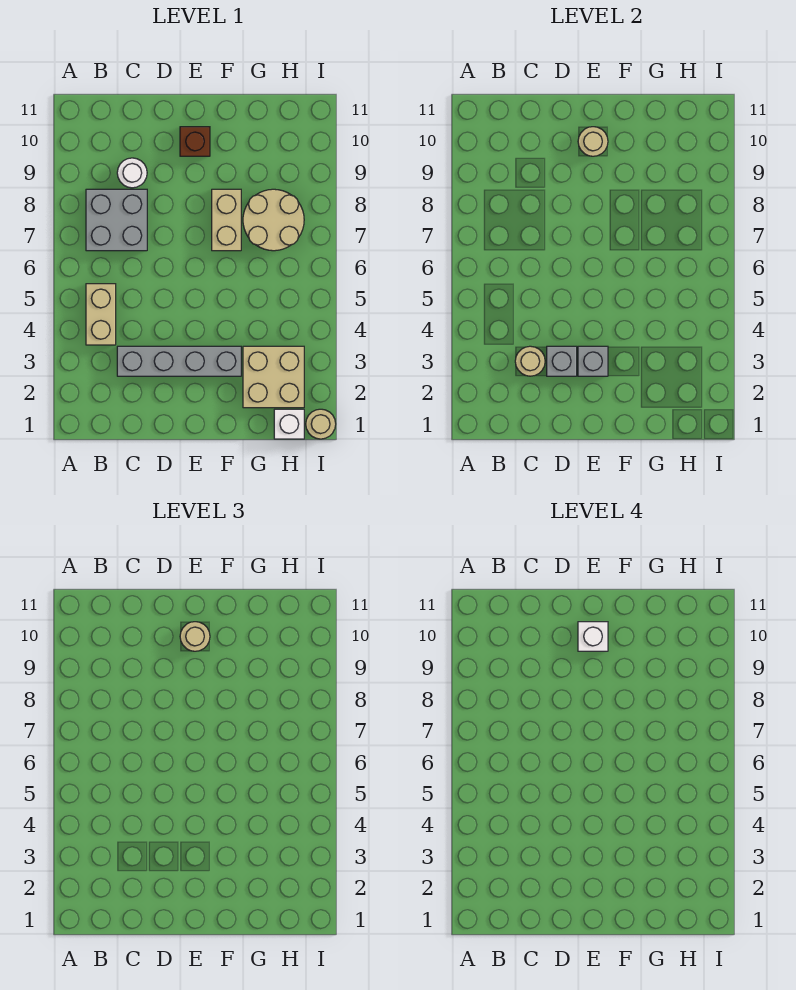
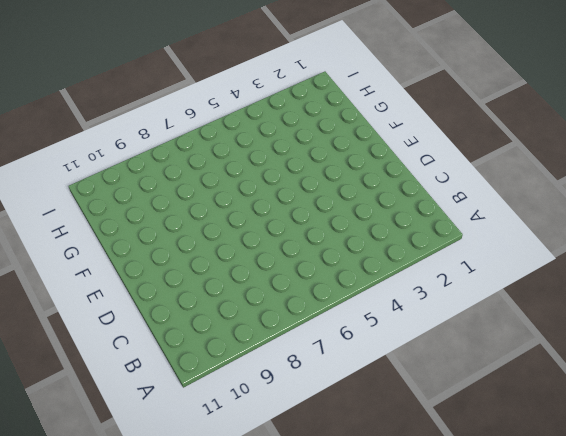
none -> tan 1x2 brick [86,284,116,345]
none -> grey 2x2 brick [86,189,147,251]
none -> grey 1x4 brick [117,346,241,376]

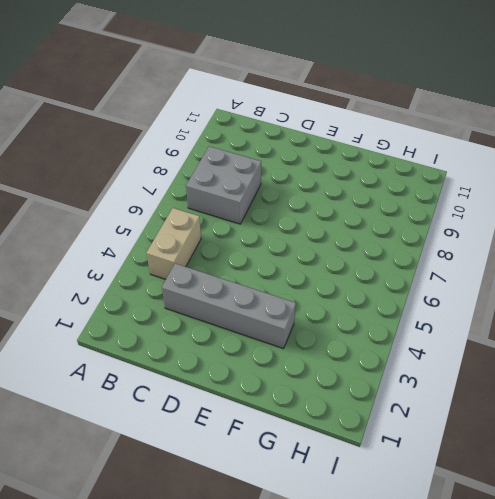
none -> white 1x1 round brick [117,158,147,188]
none -> brown 1x1 brick [180,127,210,156]
none -> tan 1x2 brick [212,189,241,251]

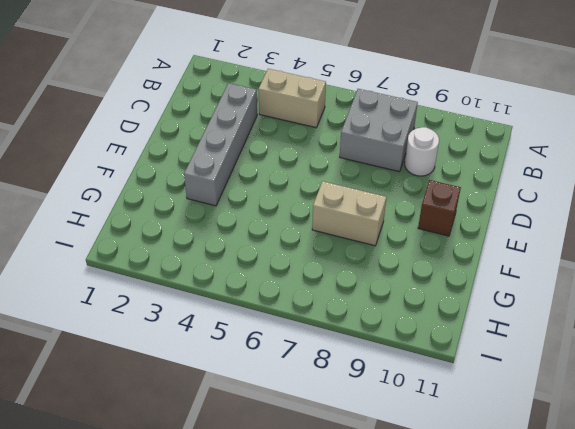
none -> tan 2x2 brick [243,346,304,408]
none -> tan 2x2 round brick [243,189,304,251]
none -> white 1x1 brick [274,409,304,439]

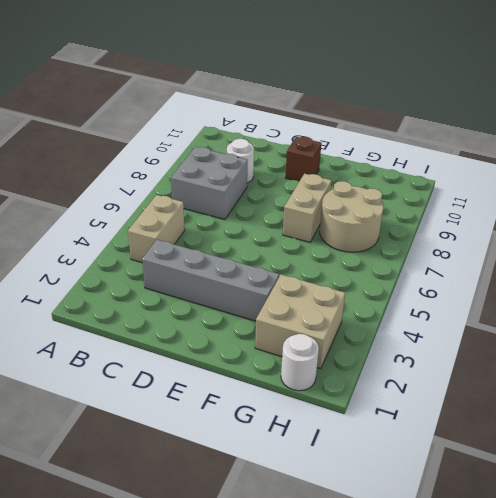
white 1x1 round brick [281,334,319,391] -> white 1x1 brick [274,409,304,439]
none -> tan 1x1 round brick [306,409,336,439]
none -> tan 1x1 round brick [515,346,545,376]
none -> grey 1x1 brick [547,346,577,376]

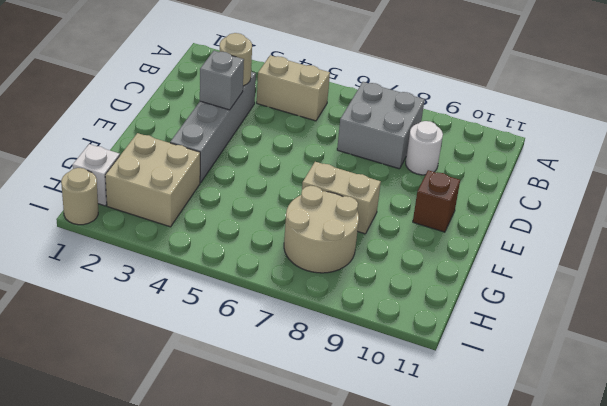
none -> grey 1x1 brick [578,346,608,376]
none -> tan 1x1 round brick [578,127,608,156]
none -> tan 1x1 round brick [180,622,210,651]

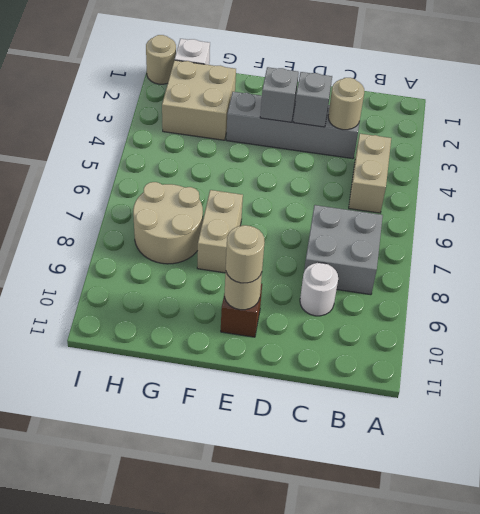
none -> white 1x1 brick [578,622,608,651]

